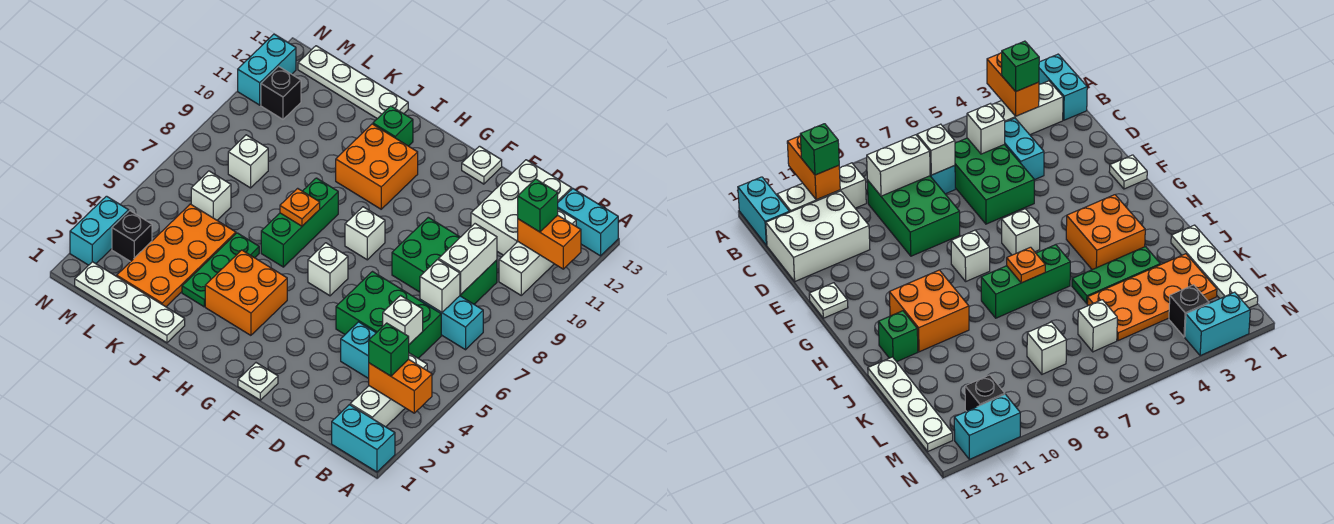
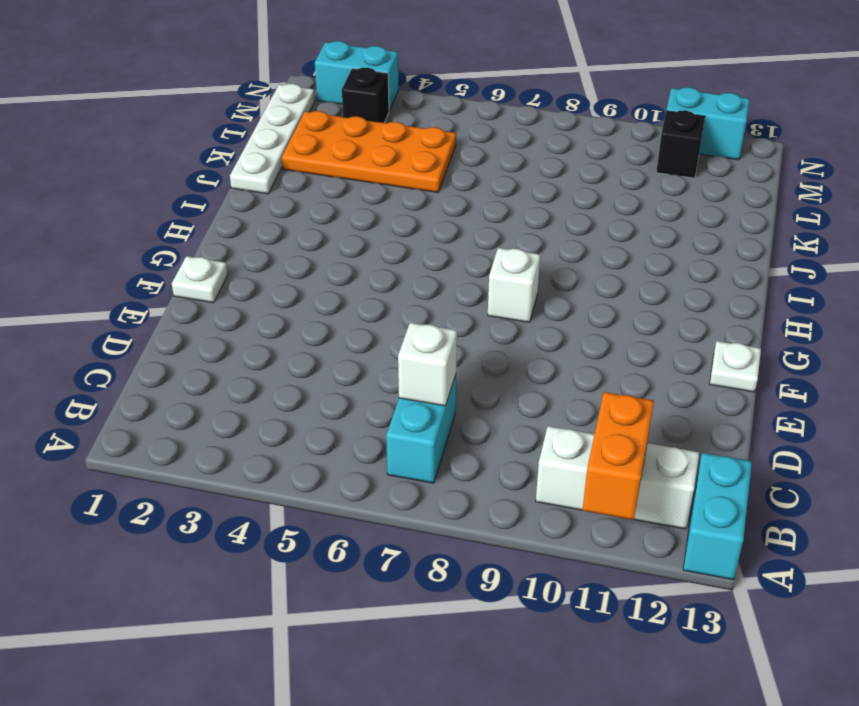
none -> cyan 1x2 brick [332,405,395,472]
none -> white 1x3 brick [350,353,427,427]
none -> cyan 1x2 brick [341,322,376,379]
none -> green 2x3 brick [336,272,441,358]

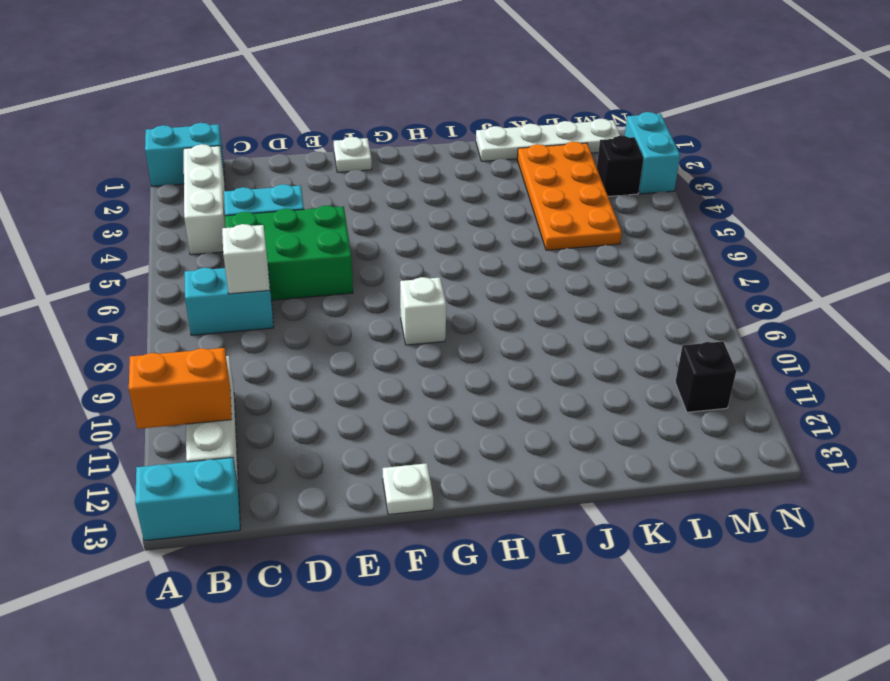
none -> green 2x3 brick [392,217,497,304]
none -> white 2x3 brick [471,160,572,255]
none -> white 1x1 brick [308,243,348,296]
none -> orange 2x2 brick [205,250,287,335]

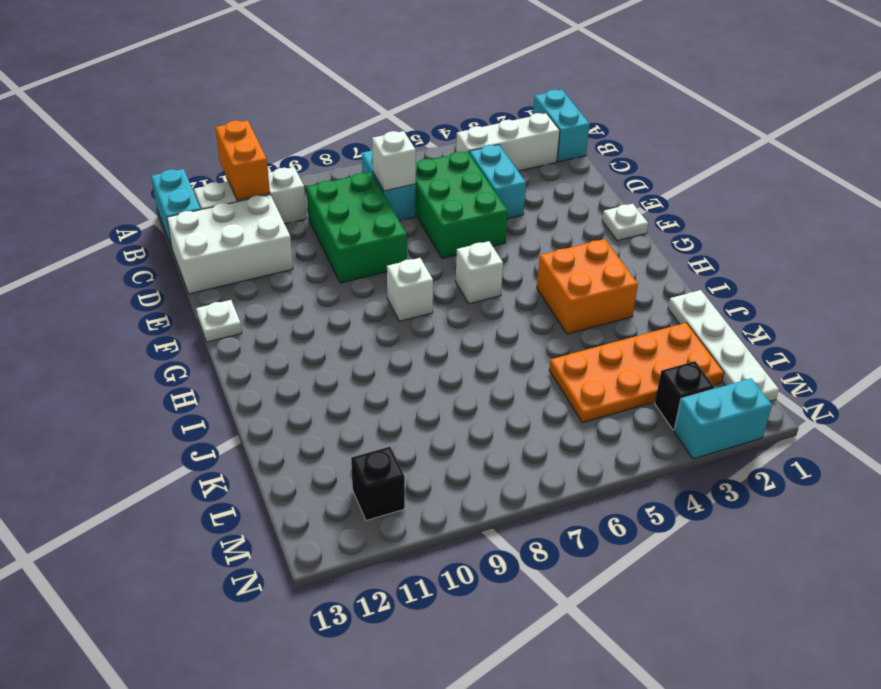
none -> orange 2x2 brick [336,124,418,209]
none -> green 1x3 brick [261,178,338,267]
none -> green 1x1 brick [373,106,413,146]
none -> green 1x3 plate [182,233,259,307]

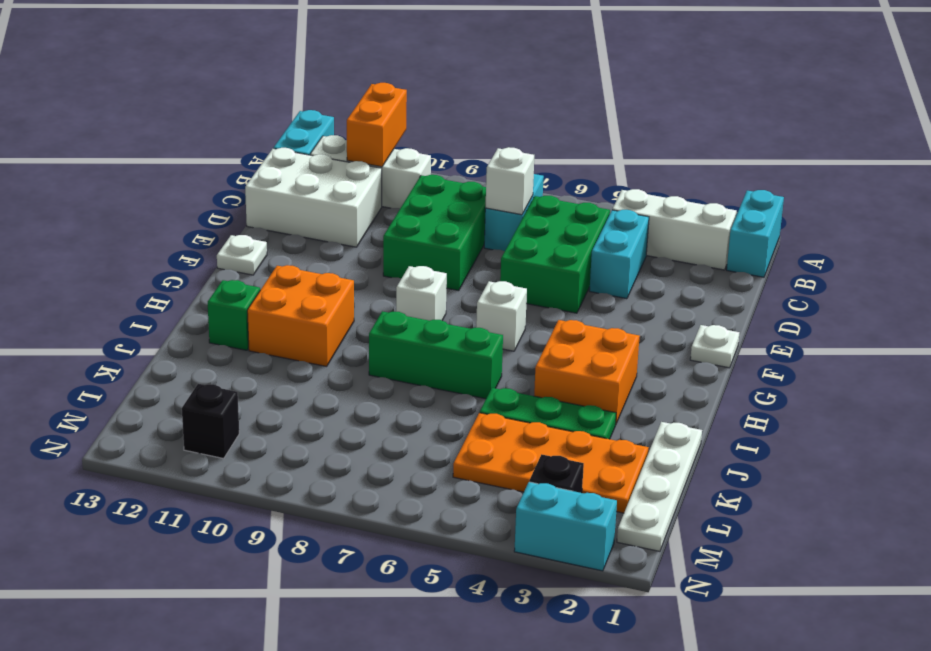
none -> white 1x4 plate [298,46,408,119]
none -> white 1x1 brick [191,171,231,220]
none -> white 1x1 brick [228,135,268,188]
none -> cyan 1x2 brick [238,34,296,105]

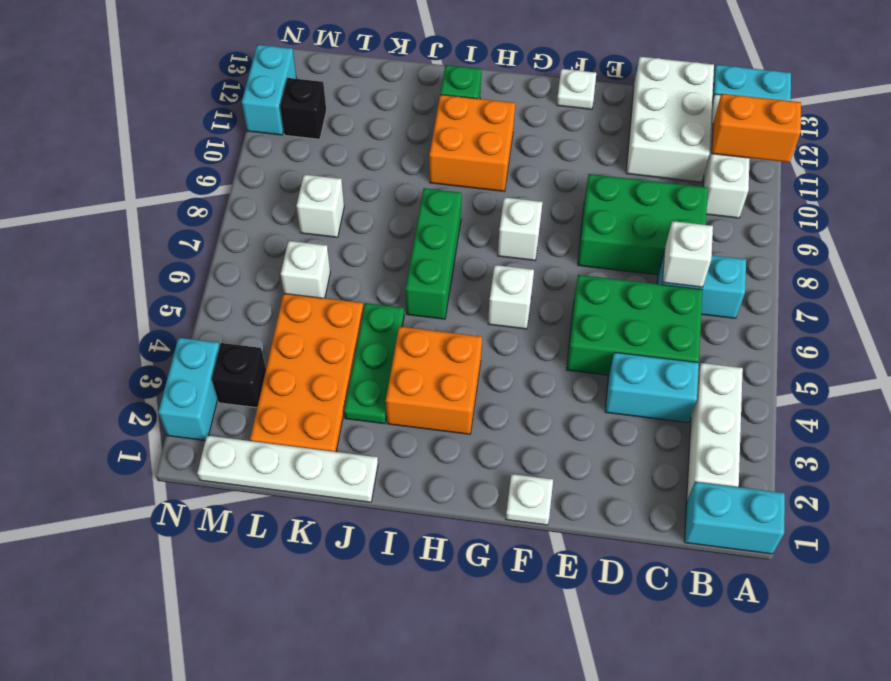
none -> white 1x4 plate [298,46,408,119]
none -> orange 1x2 brick [369,359,432,413]
none -> white 1x1 brick [383,296,423,344]
none -> white 1x2 brick [439,224,497,294]

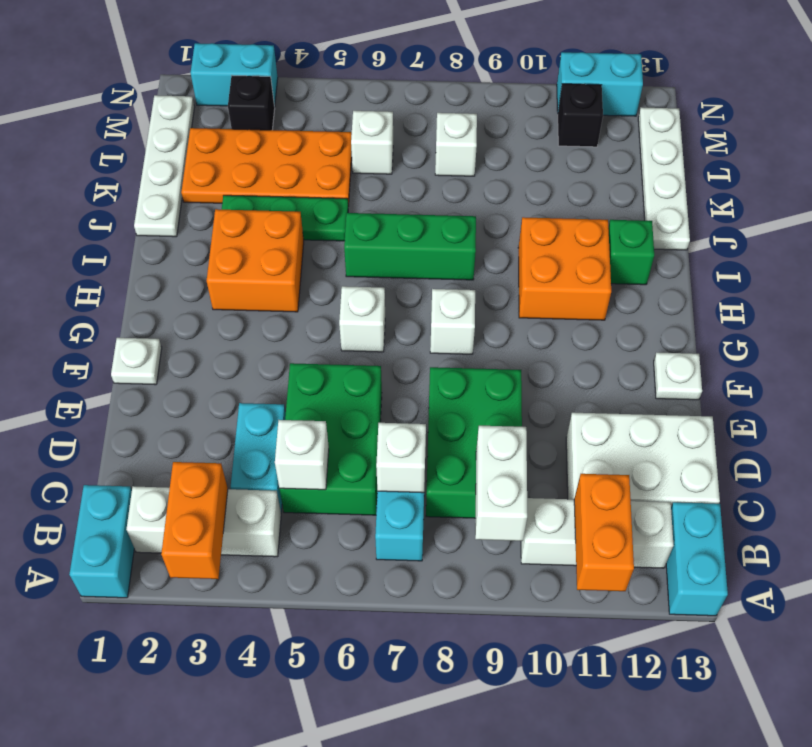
white 1x2 brick [475,426,527,541] -> white 1x2 brick turned to [439,224,497,294]
none -> orange 1x1 plate [280,188,320,226]
none -> green 1x1 brick [369,323,409,376]
none -> green 1x1 brick [518,179,558,232]

